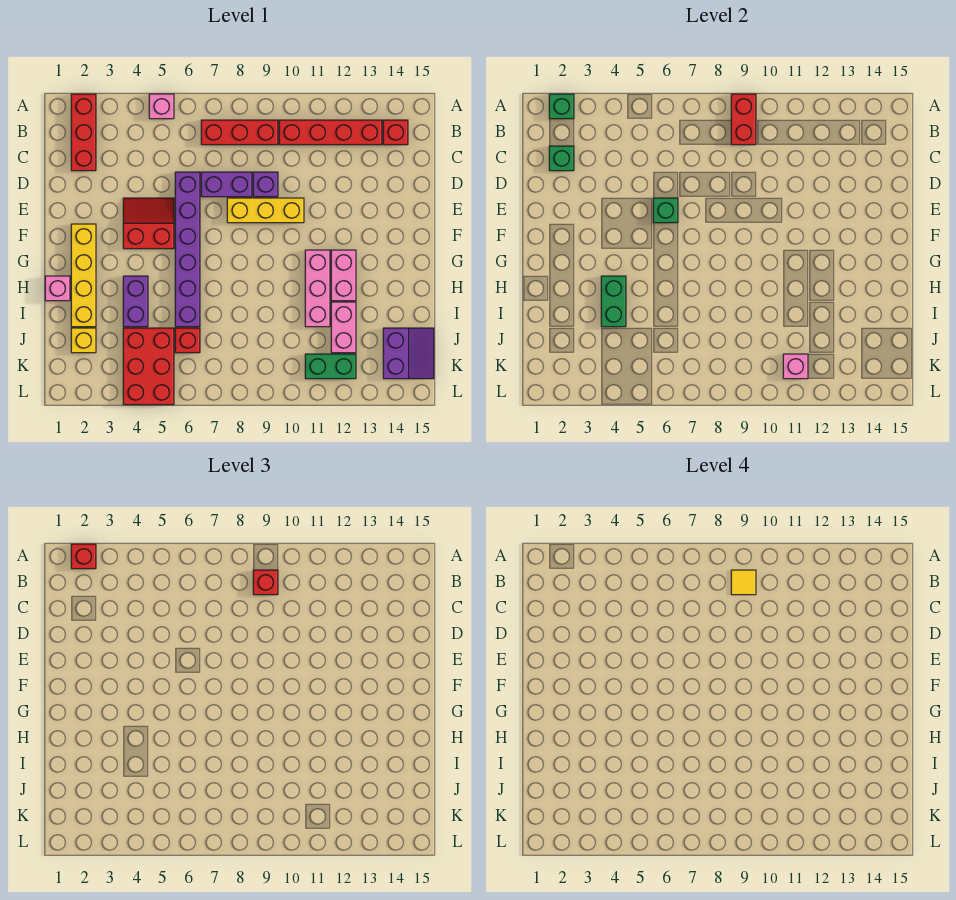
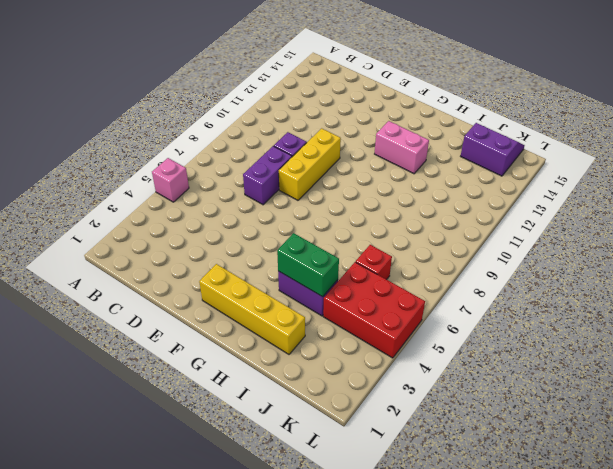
none -> red 1x3 brick [71,94,96,171]
none -> red 1x3 brick [201,120,278,145]
none -> red 1x4 brick [279,120,382,145]
none -> red 1x1 brick [383,120,408,145]

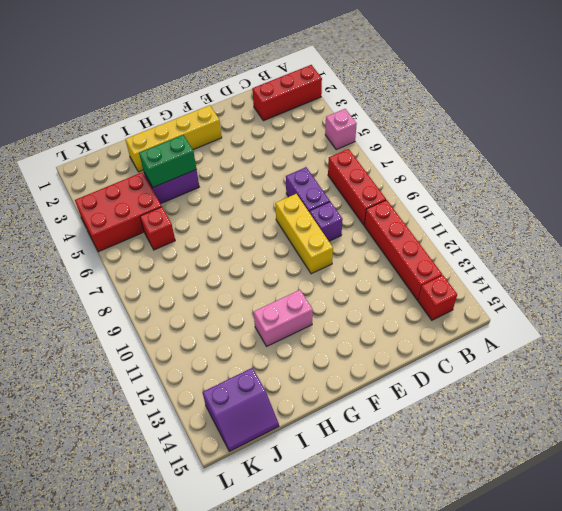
none -> purple 1x6 brick [175,172,200,327]
none -> red 2x2 slope [123,198,174,249]
none -> pink 1x3 brick [305,250,330,327]
none -> pink 1x1 brick [45,276,70,301]

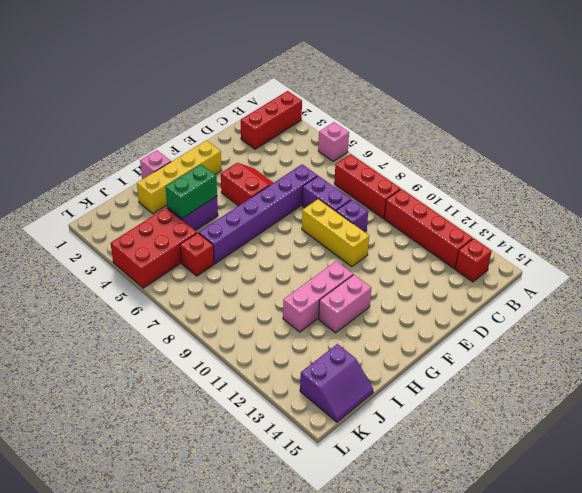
none -> pink 1x2 brick [331,302,356,353]
none -> yellow 1x1 brick [71,328,96,353]
none -> green 1x2 brick [305,354,356,379]
none -> green 1x1 brick [549,94,574,119]

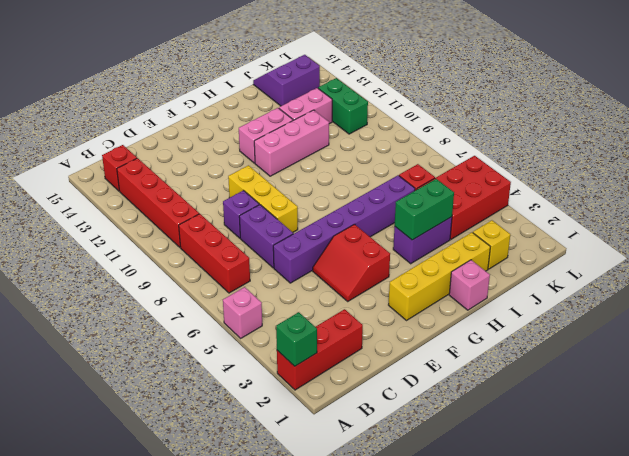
none -> red 1x2 brick [731,94,756,145]
none -> green 1x1 brick [549,146,574,171]
none -> green 1x1 brick [653,198,678,223]
none -> pink 1x1 brick [783,354,808,379]

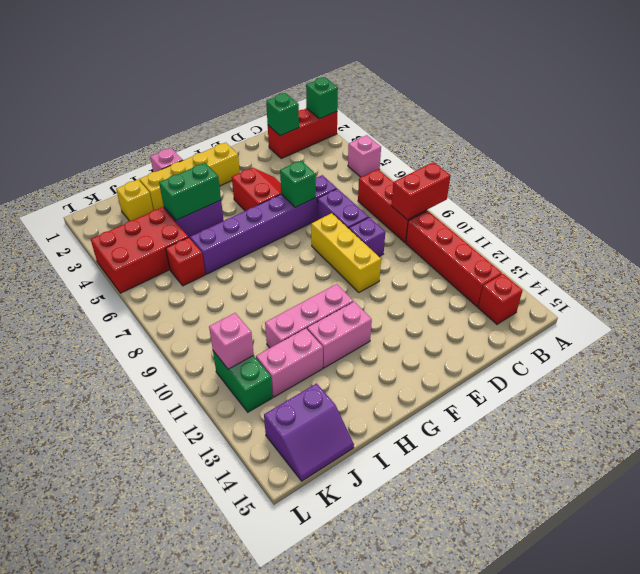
none -> red 1x1 brick [71,544,96,569]
none -> red 1x1 brick [253,570,278,595]
none -> yellow 1x1 tile [731,570,756,595]

